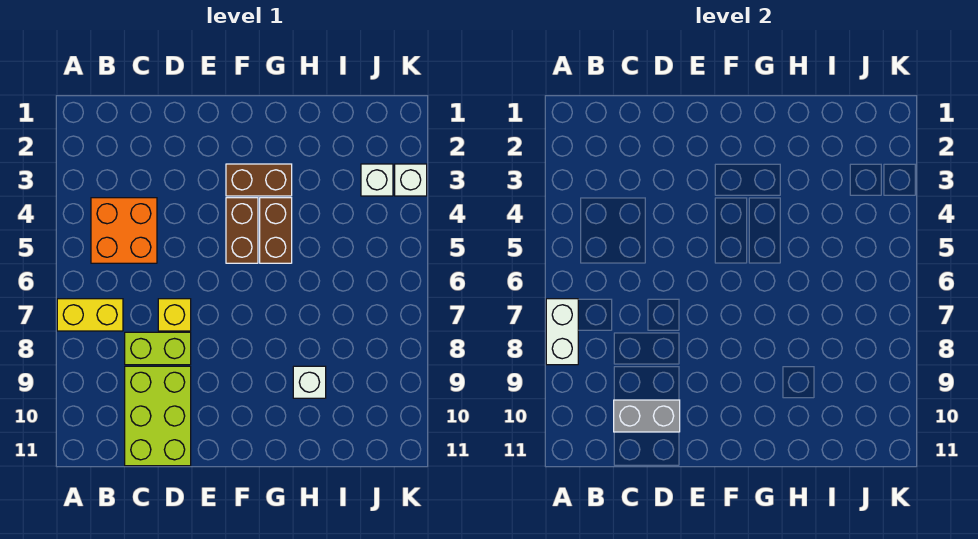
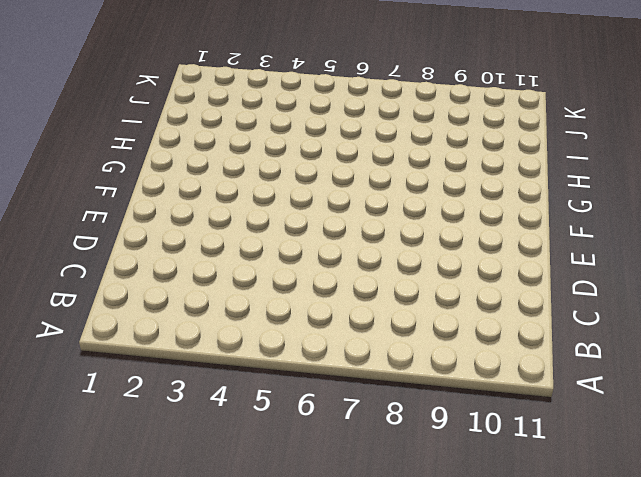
none -> yellow 1x2 brick [57,299,123,331]
none -> orange 2x2 brick [91,198,157,263]
none -> lime 1x2 brick [125,332,191,365]

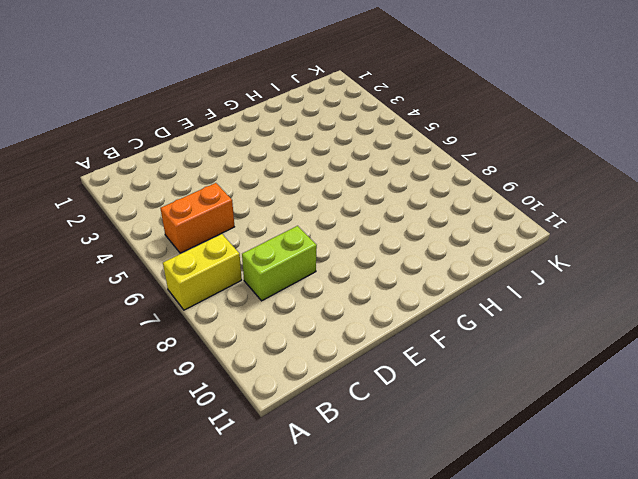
orange 1x2 brick [160,183,234,253] -> orange 2x2 brick [91,198,157,263]
none -> lime 2x3 brick [125,366,191,466]
none -> yellow 1x1 brick [158,299,191,331]
none -> brown 1x2 brick [226,164,292,196]

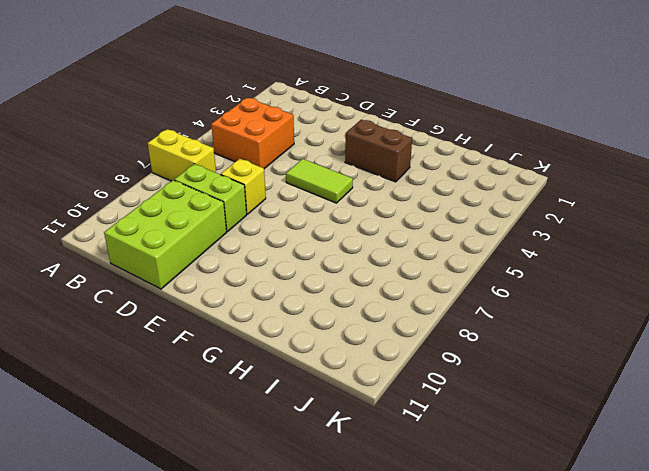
lime 1x2 tile [286,159,353,203] -> brown 1x2 brick [226,198,258,263]
none -> brown 1x2 brick [260,198,292,263]
none -> white 1x1 brick [293,366,326,398]
none -> white 1x1 brick [361,164,393,196]

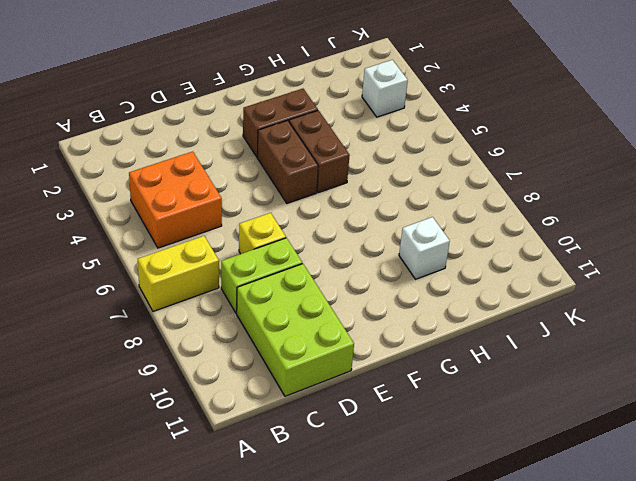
none -> white 1x1 brick [395,164,427,196]
none -> white 1x2 brick [546,299,578,365]
none -> grey 1x2 brick [614,400,680,432]

